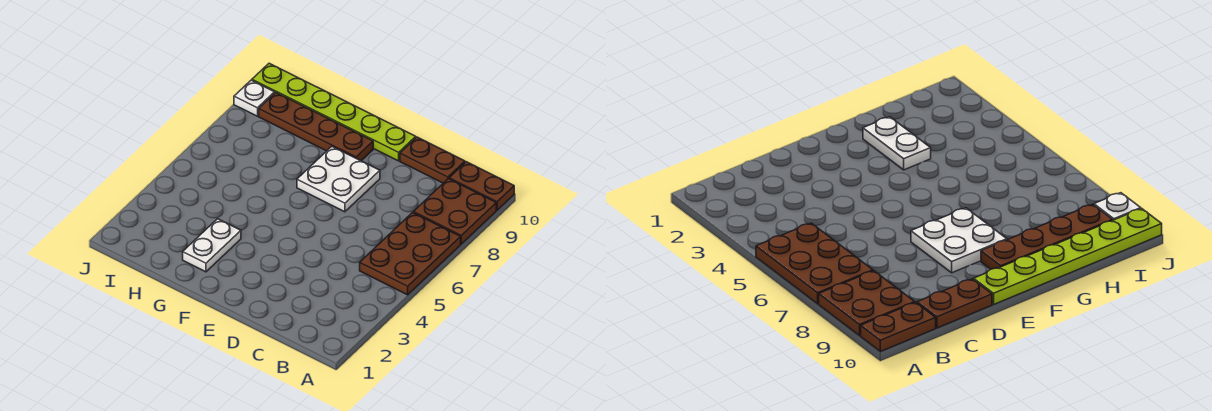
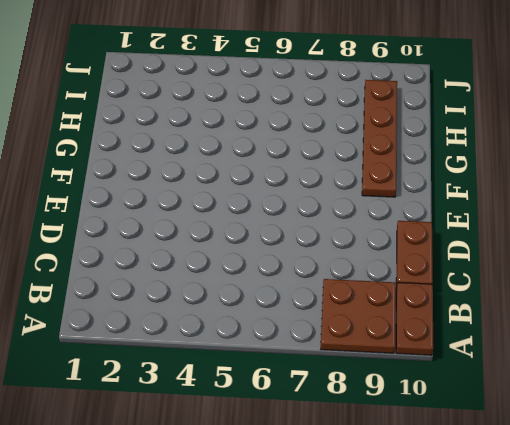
none -> brown 2x3 plate [360,213,461,295]
none -> white 2x2 plate [297,147,380,212]

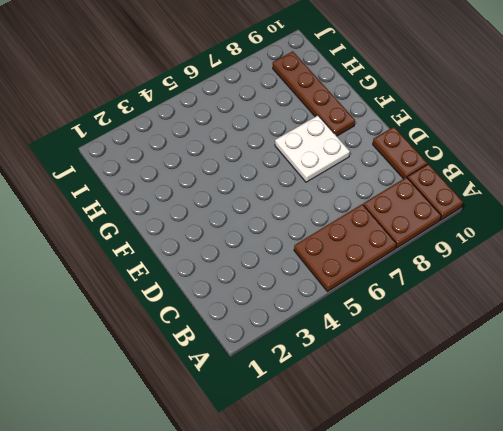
none -> lime 1x6 plate [252,63,416,161]
none -> white 1x2 plate [183,219,241,272]

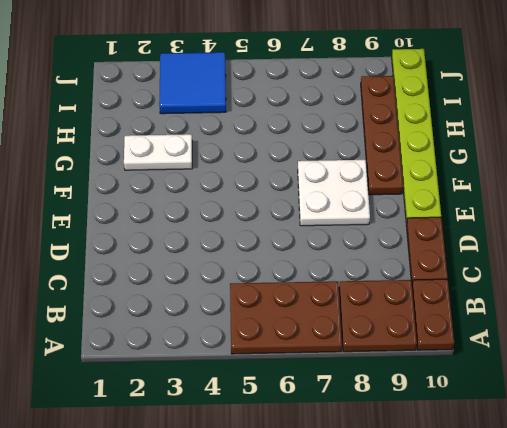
blue 2x2 tile [159,52,226,114] -> none
none -> white 1x1 plate [234,80,275,116]

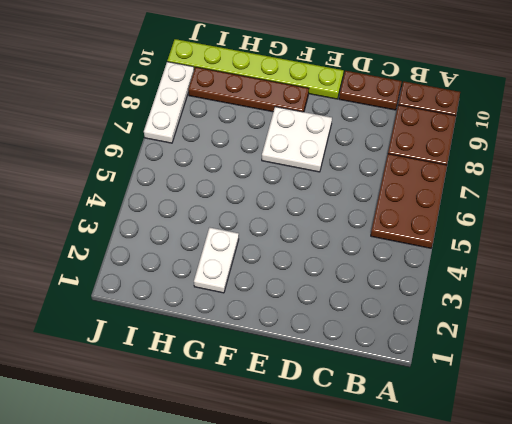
white 1x3 plate [144,62,194,143] -> white 1x1 plate [234,80,275,116]

